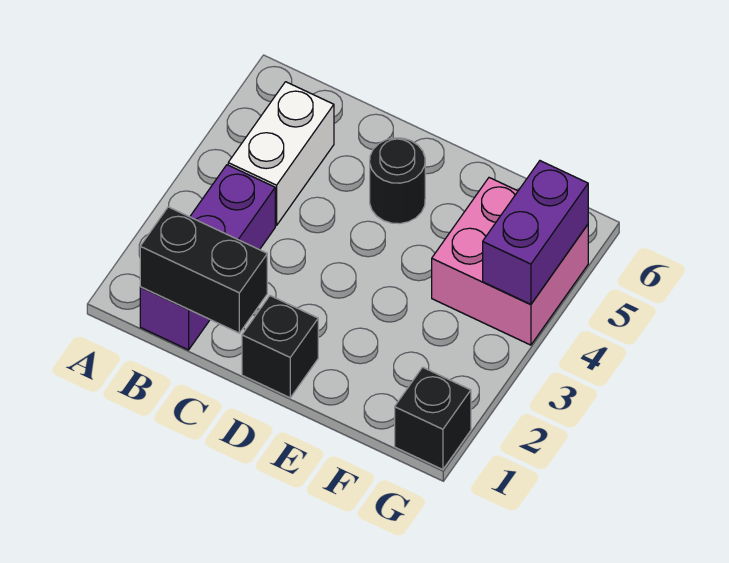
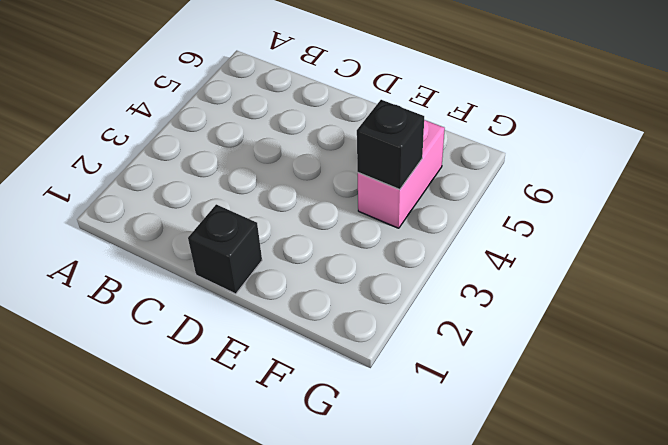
pink 1x2 brick [358,120,445,228] -> pink 2x2 brick [432,178,588,345]
black 1x1 brick [357,100,424,190] -> black 1x1 brick moved to [395,367,471,470]
none -> purple 1x3 brick [140,165,275,350]
none -> white 1x2 brick [228,82,334,225]

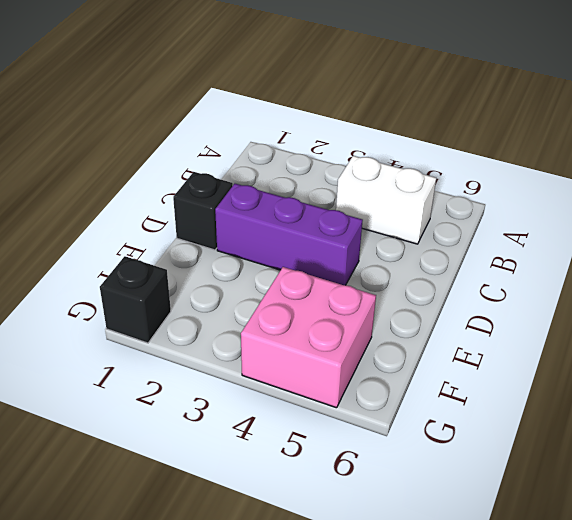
purple 1x3 brick [215,184,363,285] -> purple 1x3 brick moved to [140,165,275,350]
none -> black 1x1 round brick [370,138,425,224]
none -> black 1x2 brick [140,207,267,333]

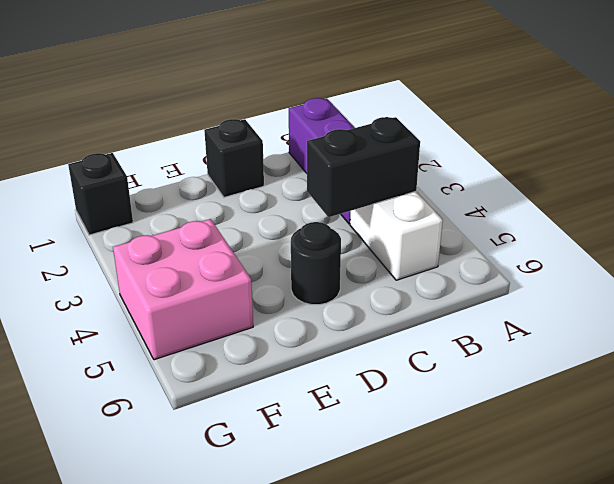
black 1x2 brick [307,117,420,217] -> black 1x2 brick moved to [140,207,267,333]
none -> purple 1x2 brick [483,161,588,305]

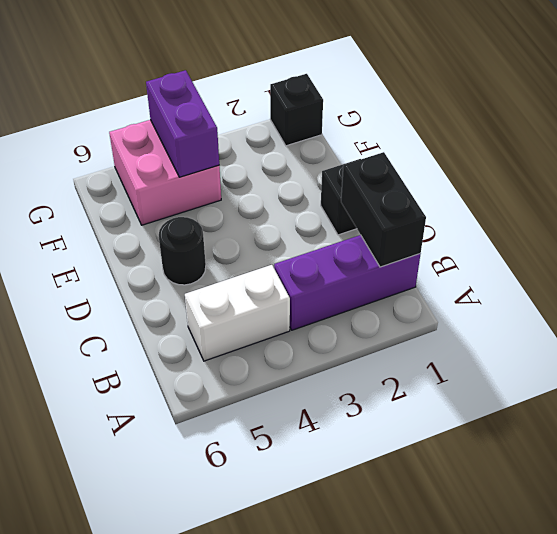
purple 1x2 brick [146,70,219,177] -> purple 1x2 brick turned to [483,161,588,305]

